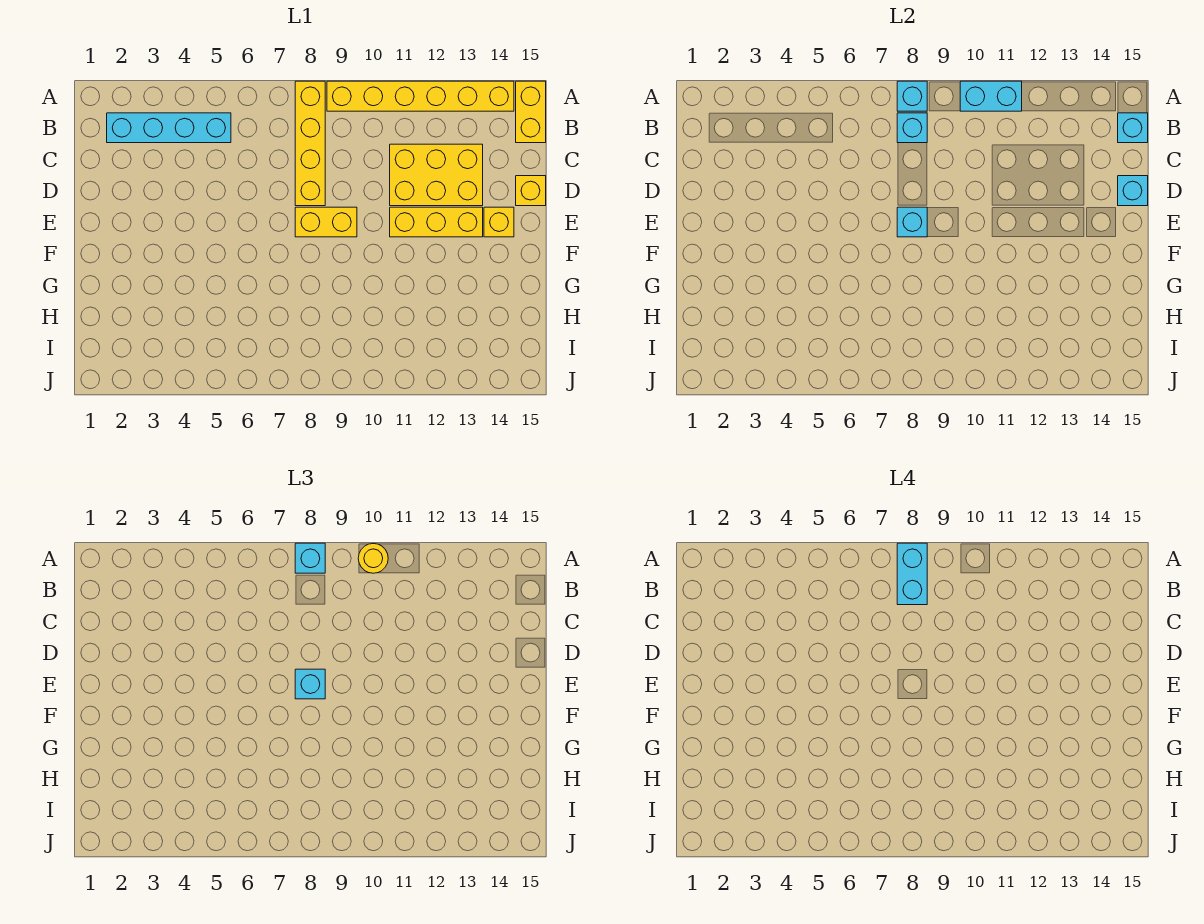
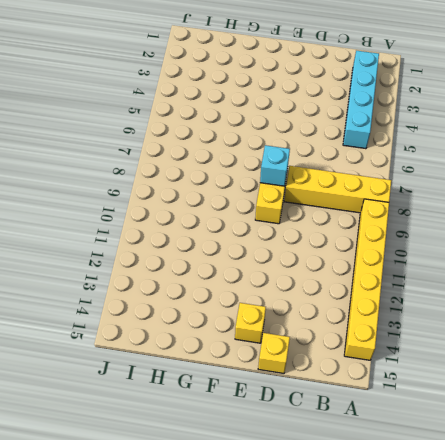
none -> yellow 1x2 brick [516,81,546,143]
none -> yellow 2x3 brick [390,144,483,206]
none -> yellow 1x3 brick [390,207,483,237]

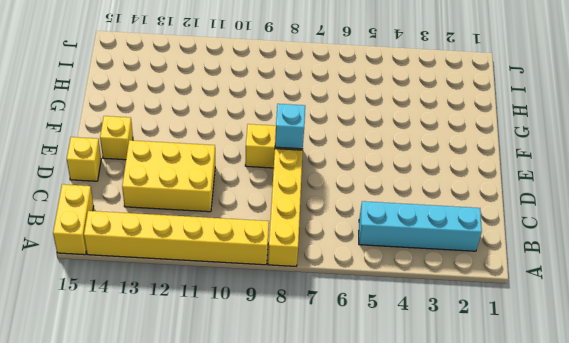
none -> yellow 1x3 brick [390,207,483,237]
none -> cyan 1x1 brick [897,81,927,111]
none -> cyan 1x2 brick [960,81,1022,111]

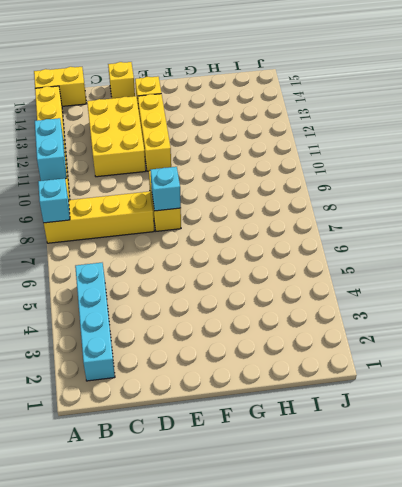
none -> cyan 1x1 brick [897,113,927,143]
none -> cyan 1x1 brick [1118,113,1148,143]
none -> cyan 1x1 brick [1118,176,1148,206]

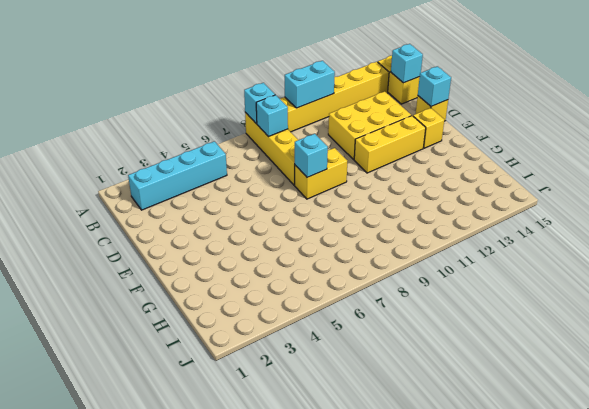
none -> cyan 1x1 brick [295,543,325,573]
none -> yellow 1x1 round brick [358,543,388,573]
none -> cyan 1x1 brick [295,669,325,699]

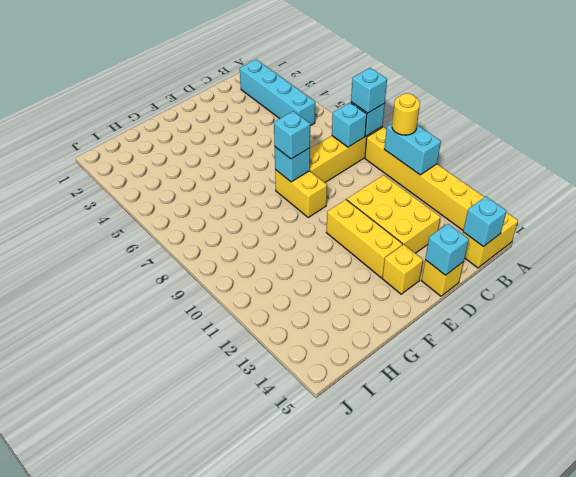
none -> cyan 1x2 brick [897,543,927,605]

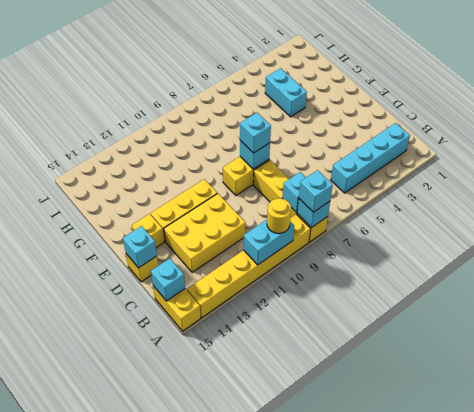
cyan 1x2 brick [265,68,307,117] -> cyan 1x2 brick moved to [897,543,927,605]

